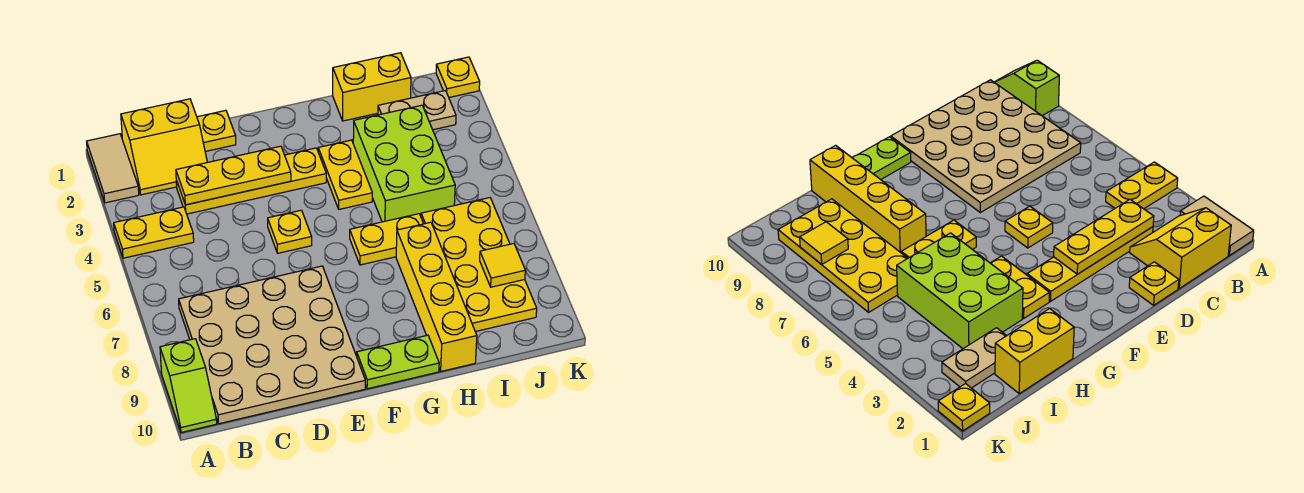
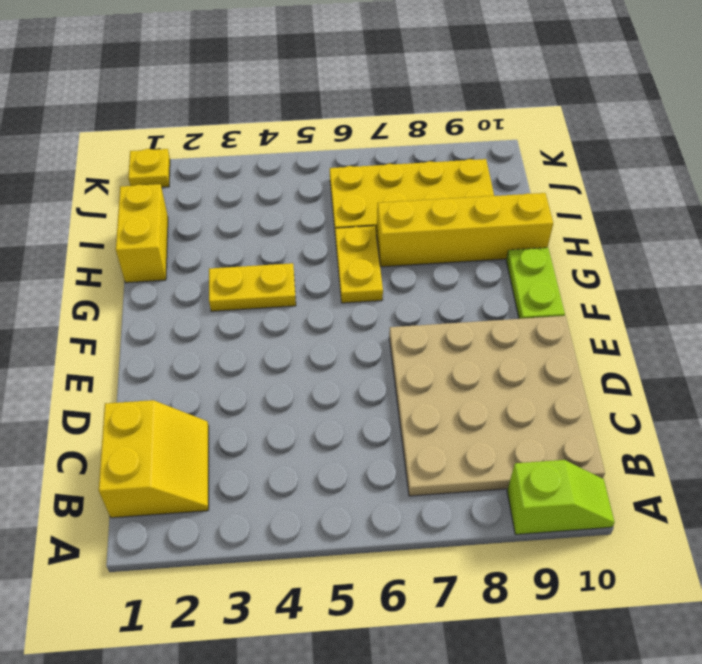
none -> tan 1x2 tile [87,134,139,203]
none -> yellow 1x2 plate [114,207,194,258]
none -> yellow 1x4 plate [176,148,326,214]

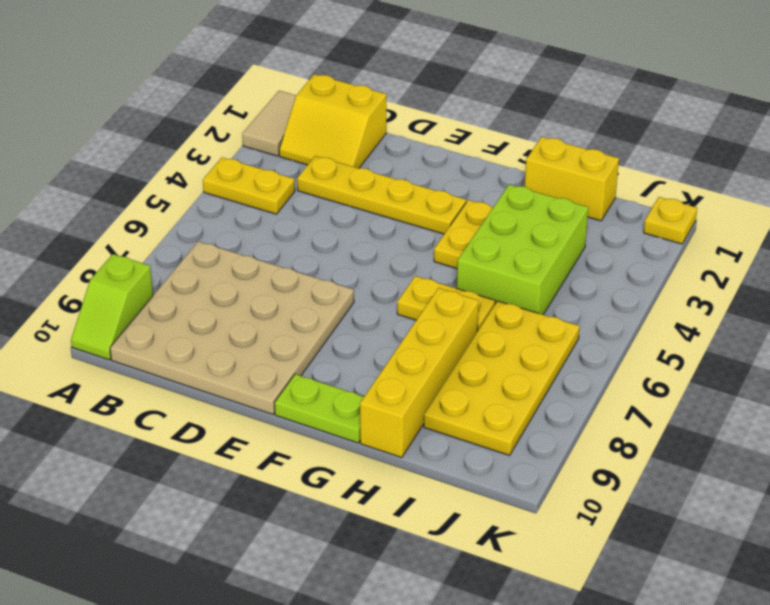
none -> yellow 1x1 plate [197,110,236,152]
none -> yellow 1x1 plate [268,210,312,253]
none -> tan 1x2 plate [378,91,456,130]

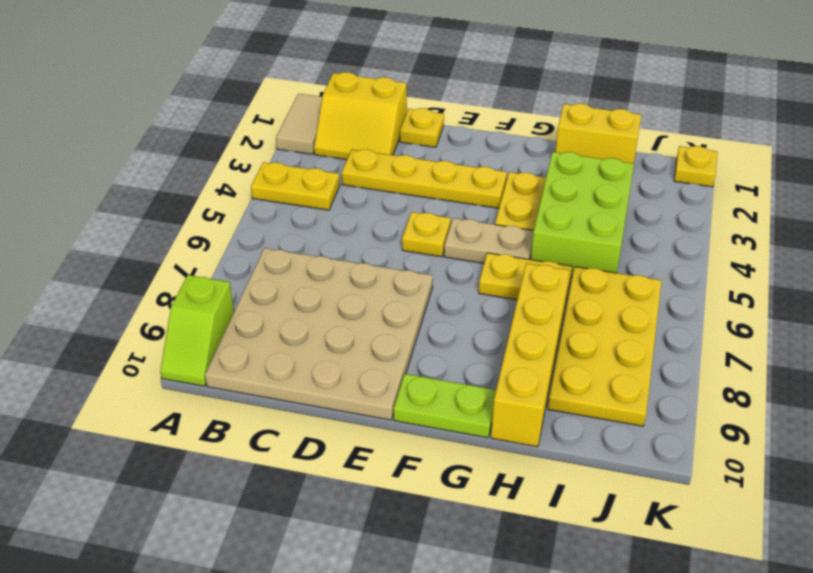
tan 1x2 plate [444,218,534,263] -> tan 1x2 plate moved to [378,91,456,130]
none -> yellow 1x3 plate [176,146,291,205]
none -> yellow 1x1 tile [480,244,525,287]

